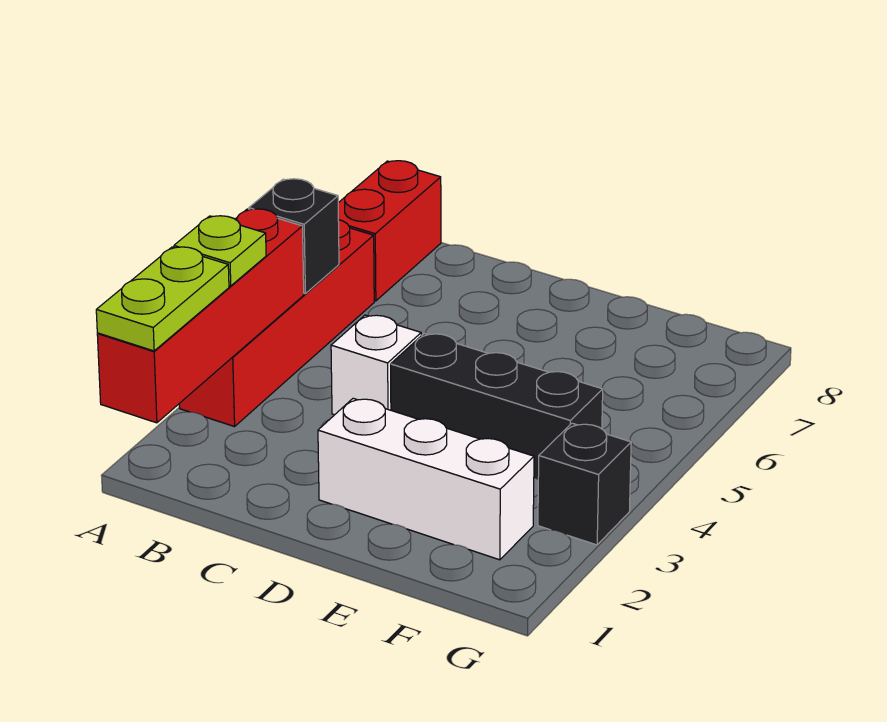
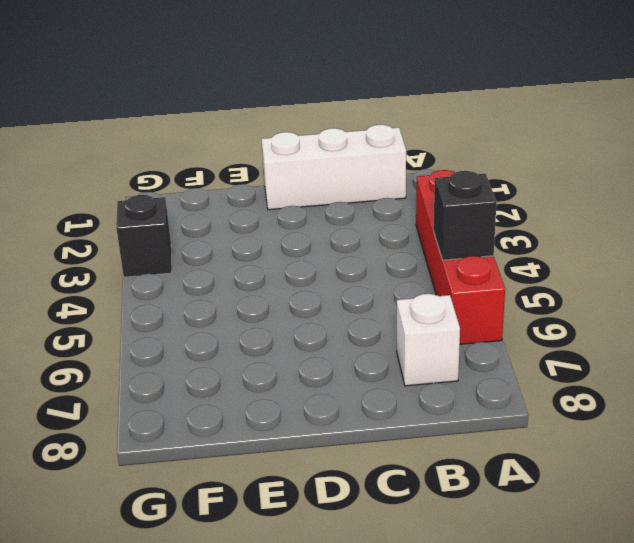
white 1x3 brick [262,125,406,210] -> white 1x3 brick moved to [318,398,534,560]
white 1x1 brick [397,294,460,386] -> white 1x1 brick moved to [331,315,421,415]
none -> red 1x2 brick [338,161,441,301]
none -> black 1x3 brick [391,334,603,479]

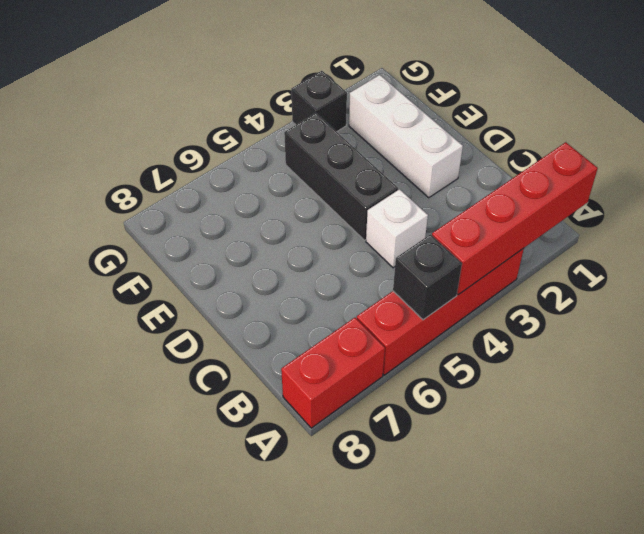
none -> lime 1x2 plate [96,247,229,351]
none -> lime 1x1 plate [174,216,266,286]

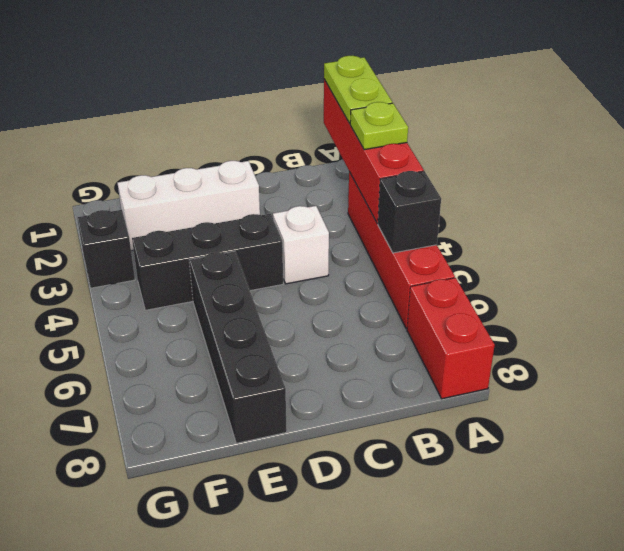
black 1x4 brick [189,251,287,443] -> none

